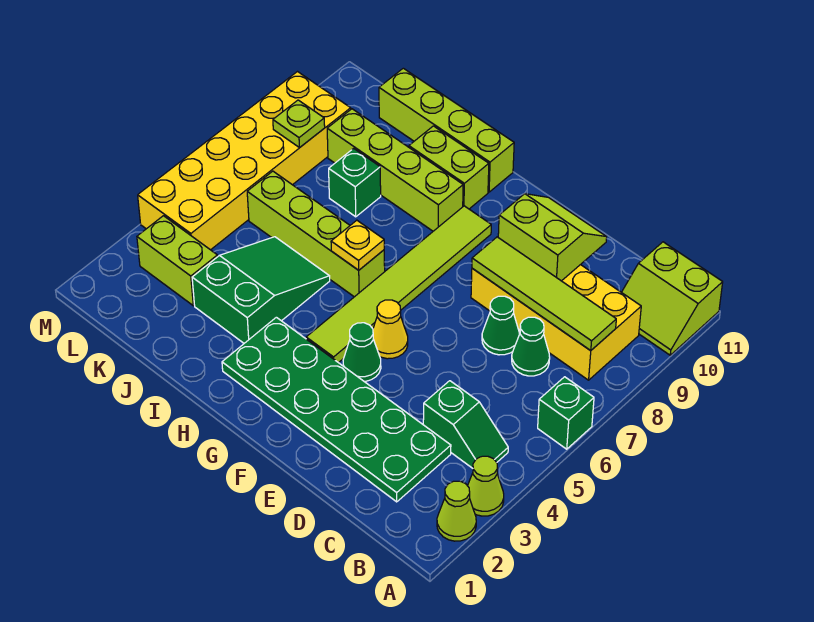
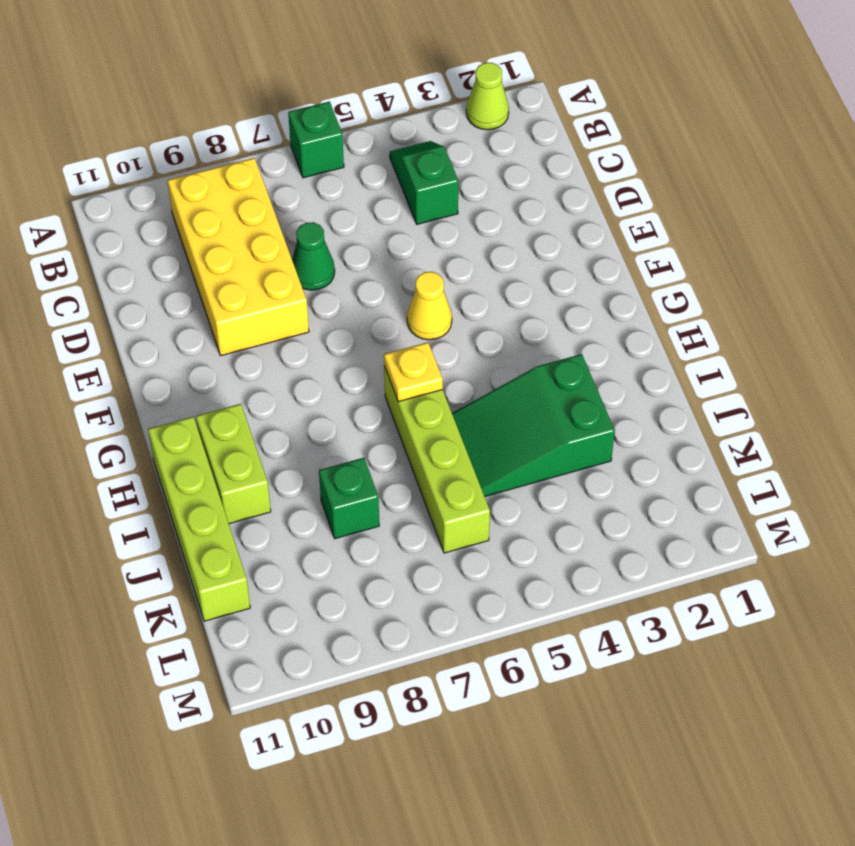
none -> lime 1x1 cone [468,456,504,516]
none -> lime 2x2 slope [622,242,723,355]
none -> green 2x6 plate [222,317,451,502]

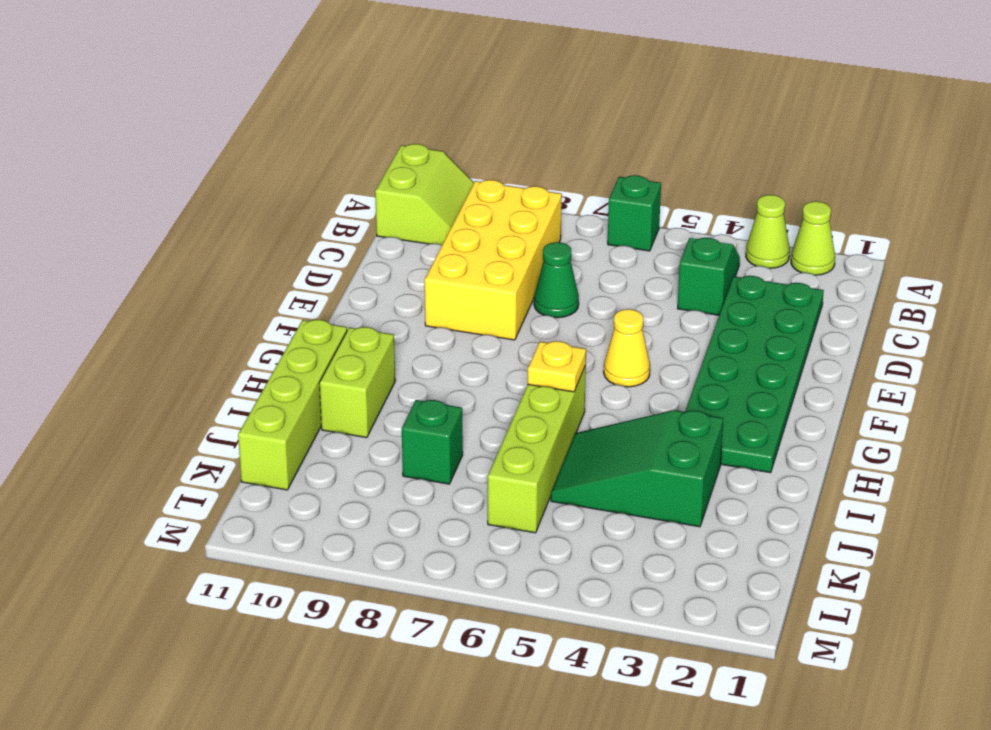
none -> green 1x1 cone [512,317,550,376]
none -> green 1x1 cone [343,323,381,381]
none -> lime 1x6 tile [306,206,491,363]

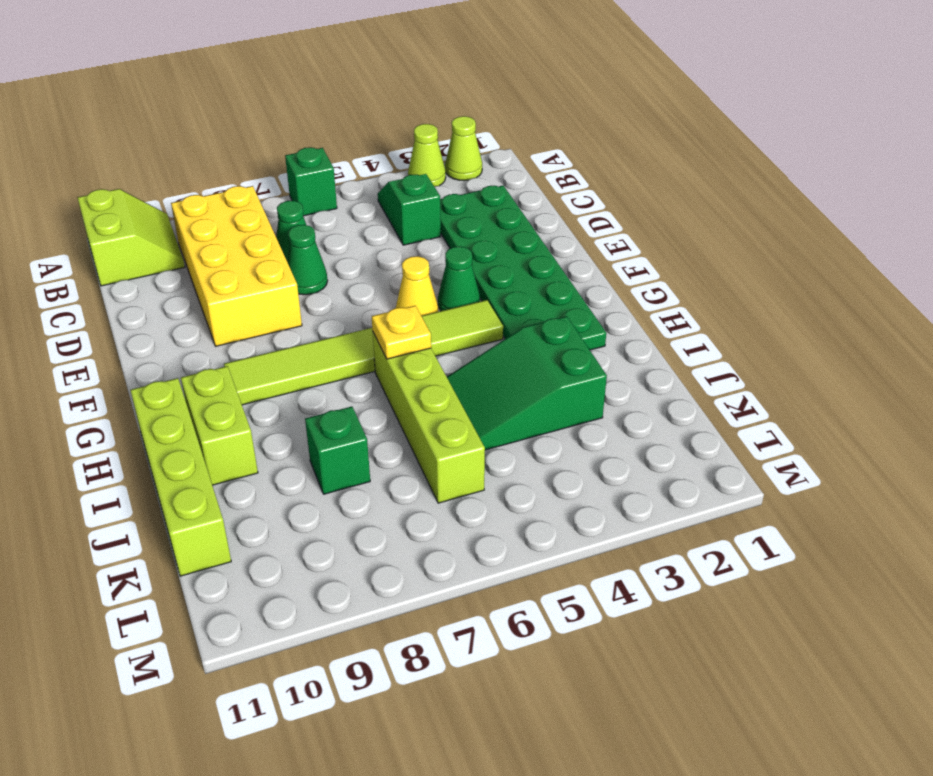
none -> lime 1x4 brick [327,109,463,231]
none -> lime 1x2 brick [137,216,218,306]
none -> yellow 2x6 brick [138,72,351,250]

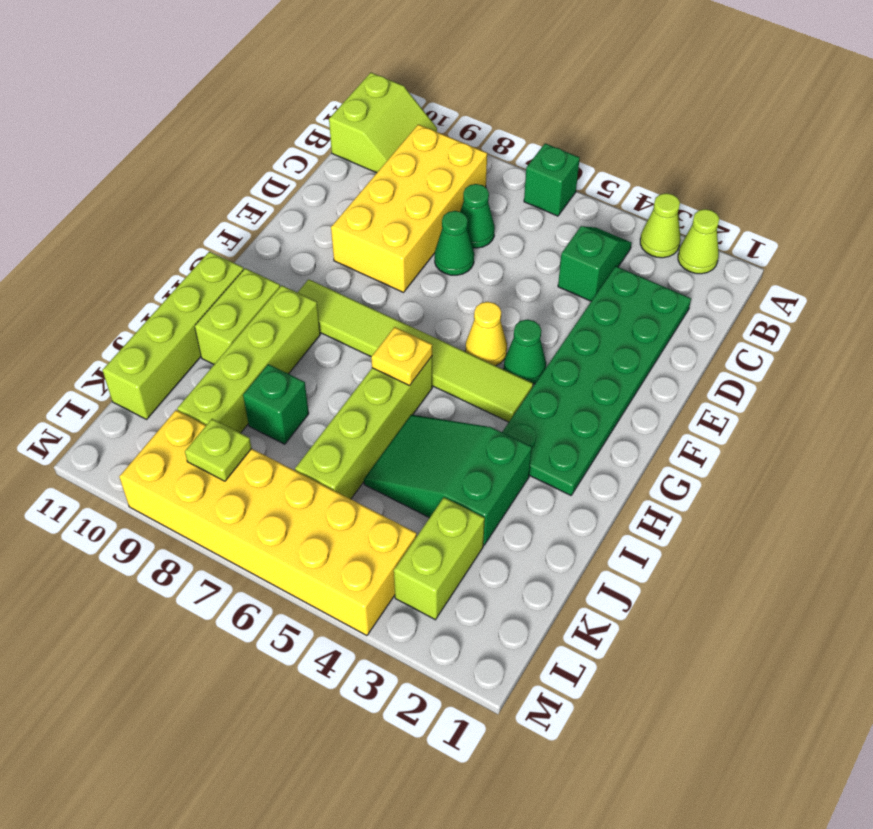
none -> lime 1x4 tile [472,237,616,351]
none -> lime 2x2 slope [498,194,607,281]

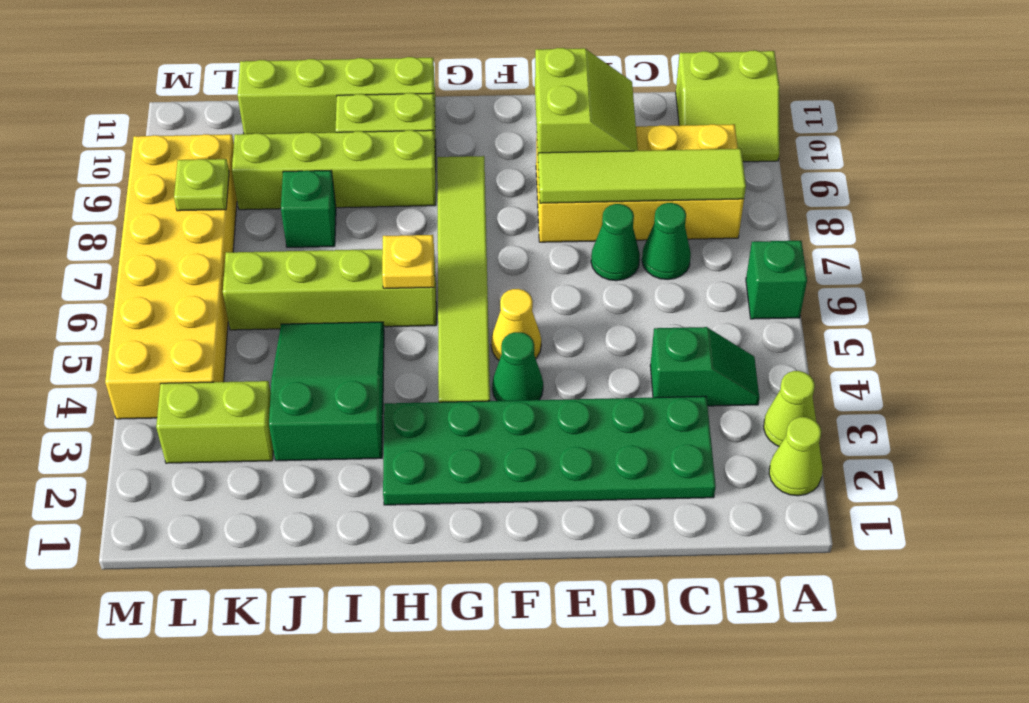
lime 2x2 slope [535,48,638,153] -> lime 2x2 slope turned to [498,194,607,281]

